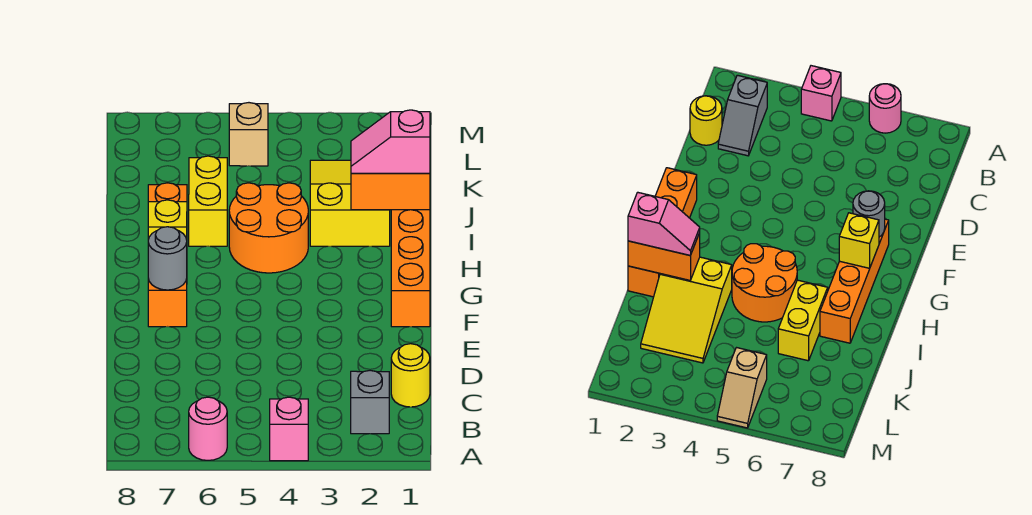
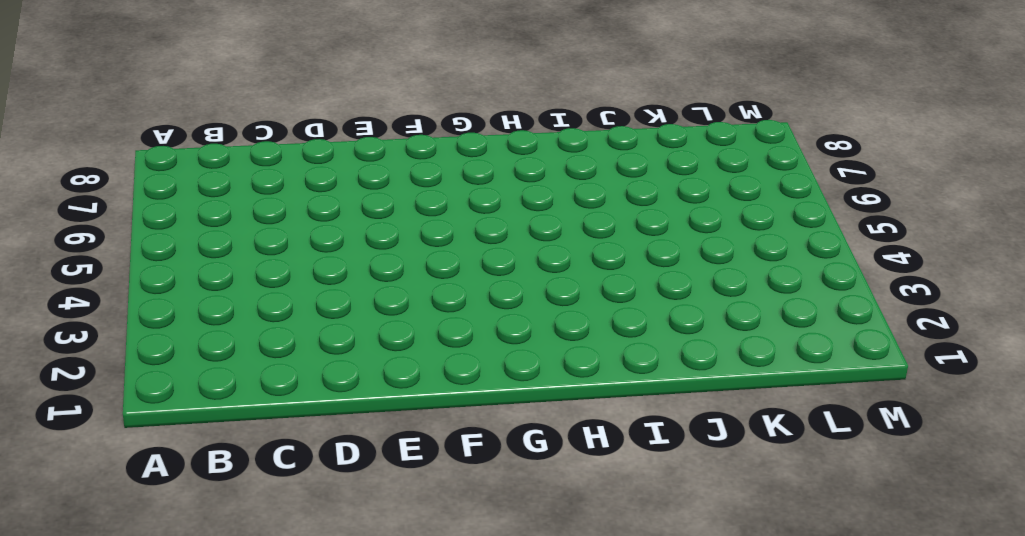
none -> pink 1x1 brick [270,397,308,461]
none -> pink 1x1 round brick [189,397,227,460]
none -> grey 1x2 slope [351,370,389,434]

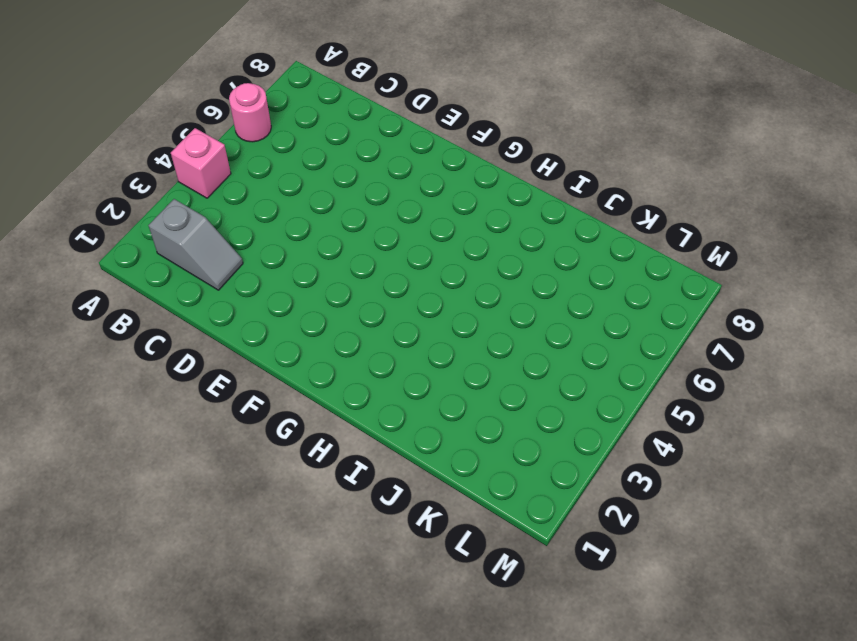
none -> yellow 1x1 round brick [391,344,430,407]
none -> orange 1x4 brick [391,210,430,327]
none -> orange 1x4 brick [148,183,187,327]

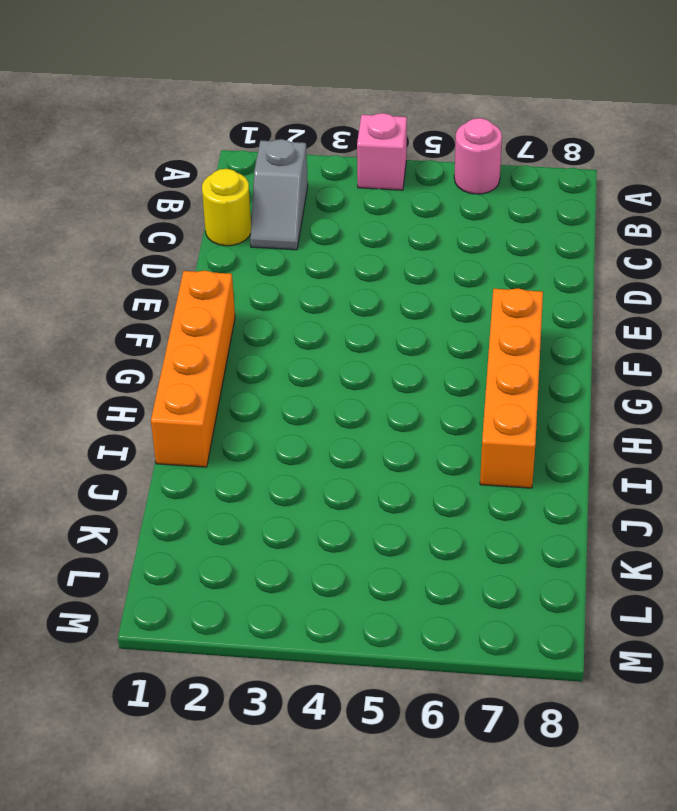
none -> orange 2x2 round brick [229,183,308,273]
none -> yellow 2x3 slope [310,160,390,246]
none -> yellow 1x2 brick [189,156,227,246]

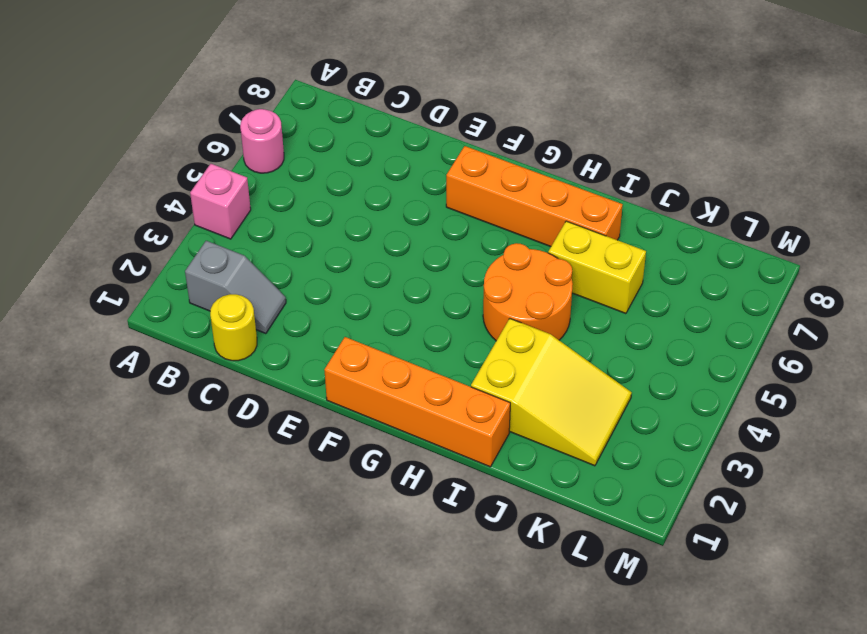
none -> tan 1x2 slope [229,103,268,166]
none -> grey 1x1 round brick [148,227,187,290]
none -> yellow 1x1 brick [148,200,187,240]

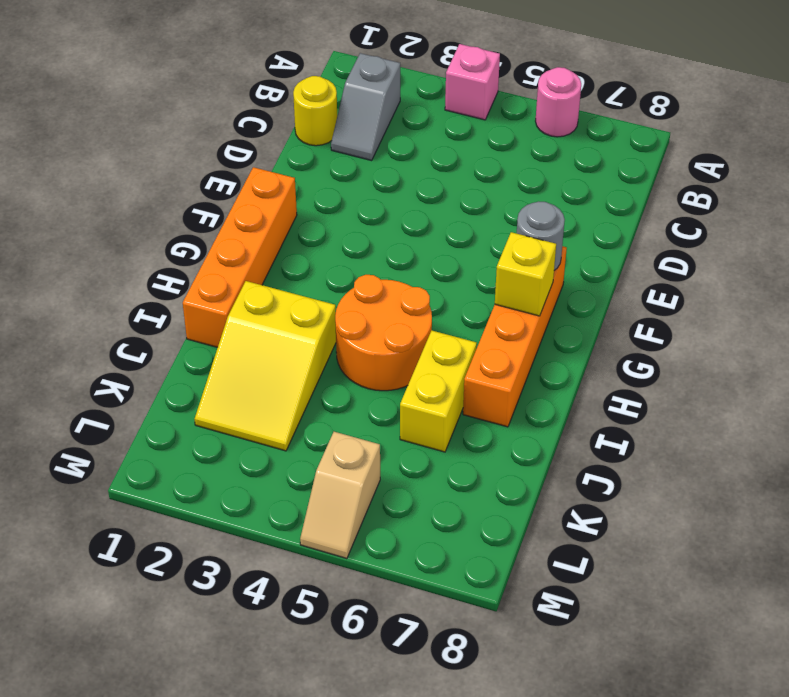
none -> orange 1x2 brick [351,173,430,210]
none -> pink 1x2 slope [351,110,430,173]

